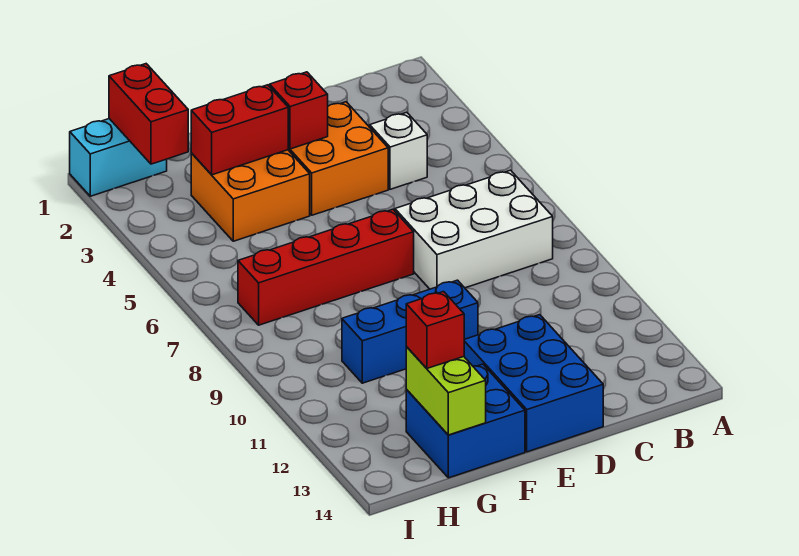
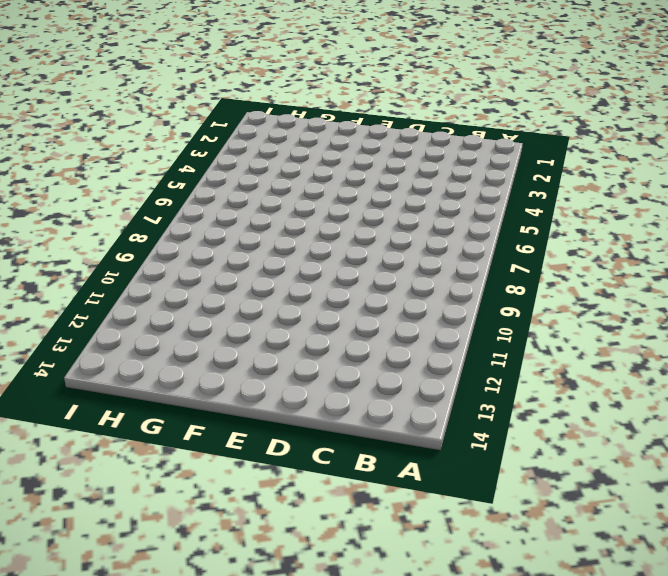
none -> white 2x3 brick [395,170,553,289]
none -> white 1x1 brick [370,112,427,189]
none -> orange 2x2 brick [288,102,388,215]

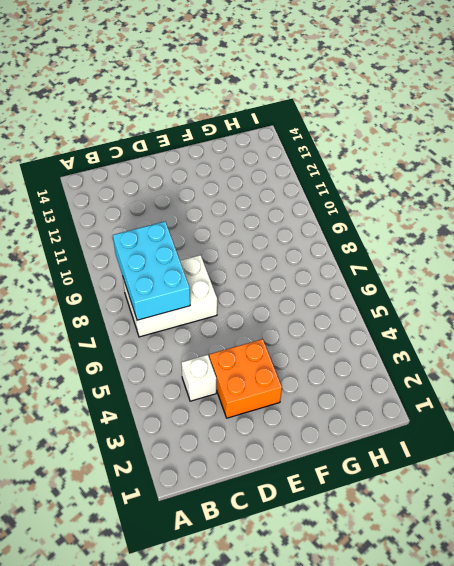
cyan 2x3 brick [113,222,190,320] -> none
none -> blue 2x3 brick [464,315,603,452]
none -> red 1x4 brick [238,209,414,325]
none -> blue 1x3 brick [342,280,478,383]

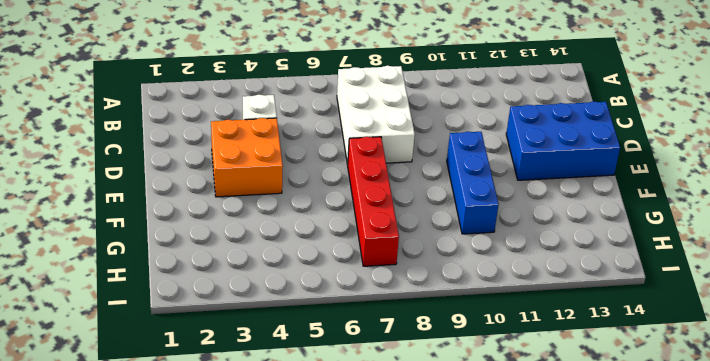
none -> orange 2x2 brick [191,150,310,241]
none -> blue 2x2 brick [406,364,525,478]
none -> cyan 1x2 brick [70,119,167,196]

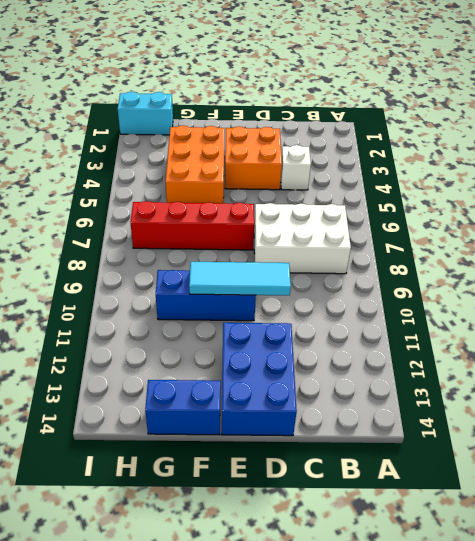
cyan 1x3 tile [189,262,291,295] -> none
orange 2x3 brick [166,126,224,203] -> orange 2x2 brick [191,150,310,241]
blue 1x2 brick [145,380,221,435] -> blue 2x2 brick [406,364,525,478]
none -> red 1x1 brick [270,72,328,149]
none -> red 1x2 brick [191,85,288,175]
none -> lime 1x2 brick [406,347,486,435]

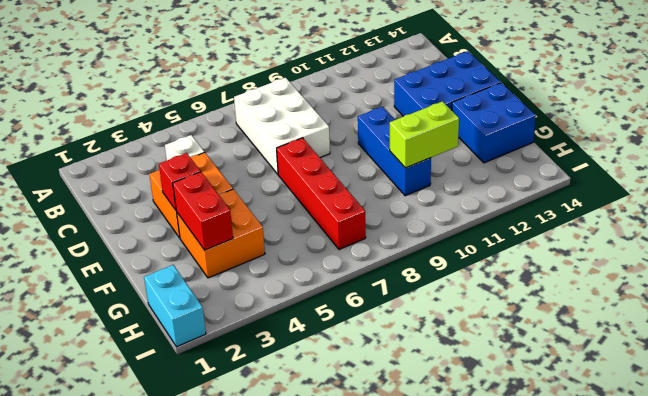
lime 1x2 brick [390,101,459,168] -> lime 1x2 brick moved to [406,347,486,435]
none -> red 1x2 brick [109,64,188,164]
none -> red 1x1 brick [406,292,464,368]

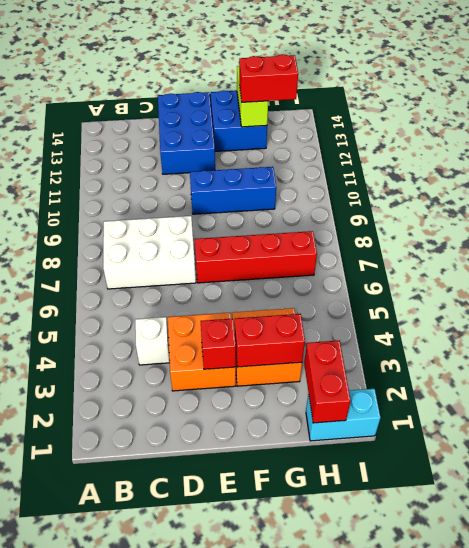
red 1x2 brick [239,55,298,102] -> red 1x1 brick [406,292,464,368]

